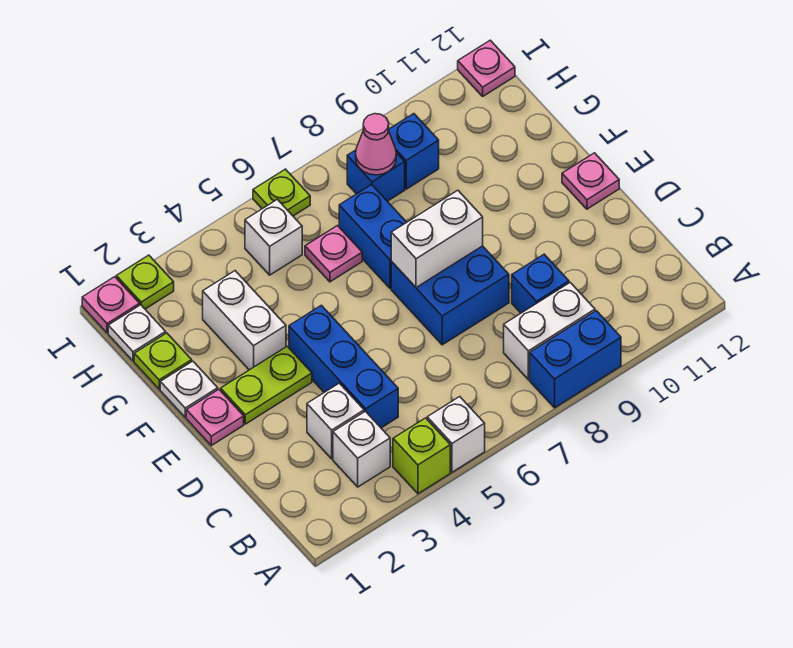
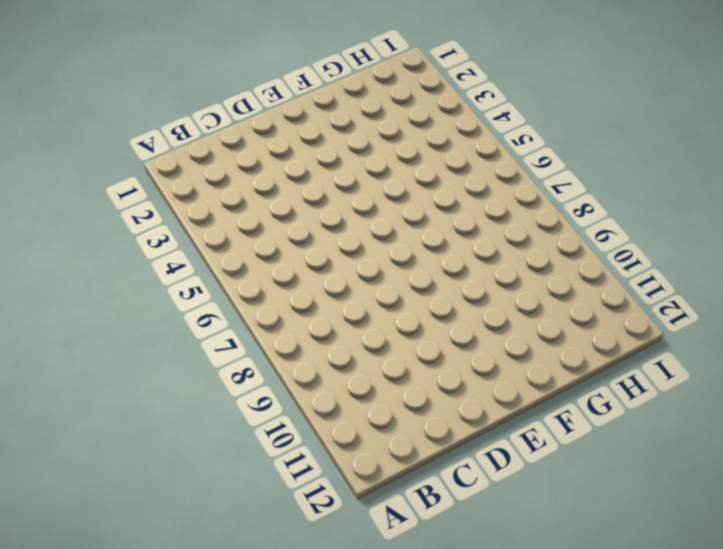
none -> lime 1x1 brick [393,418,450,494]
none -> white 1x1 brick [427,397,485,472]
none -> blue 1x2 brick [530,311,621,408]

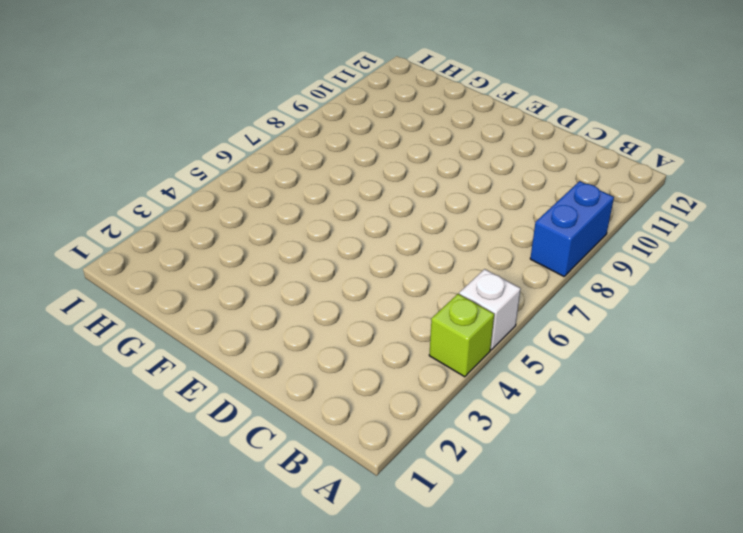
none -> white 1x1 brick [333,411,390,487]
none -> white 1x2 brick [504,283,595,380]
none -> white 1x1 brick [307,383,364,459]

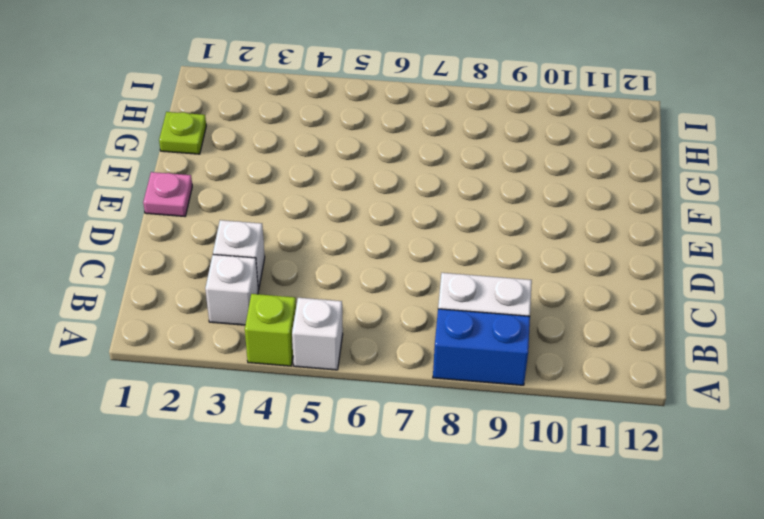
none -> blue 1x3 brick [289,305,398,428]
none -> blue 1x1 brick [512,254,569,313]
none -> blue 2x2 brick [391,246,509,345]

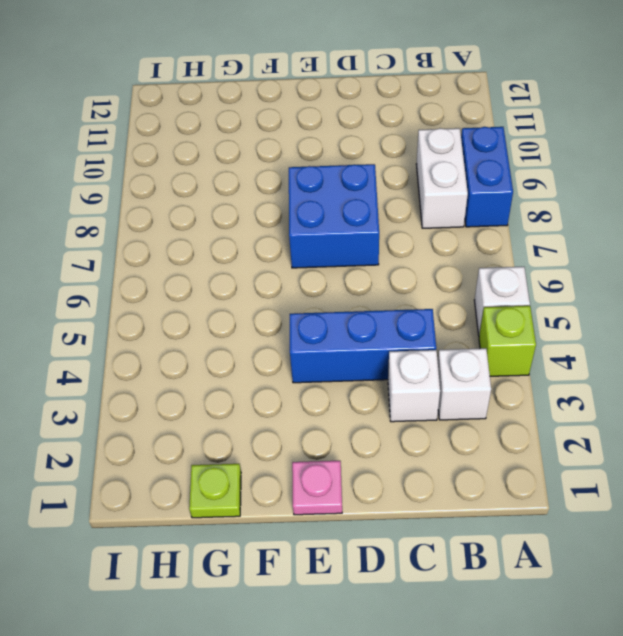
none -> blue 1x1 brick [512,254,569,313]
none -> lime 1x2 plate [221,346,312,424]
none -> pink 1x1 plate [562,153,619,209]

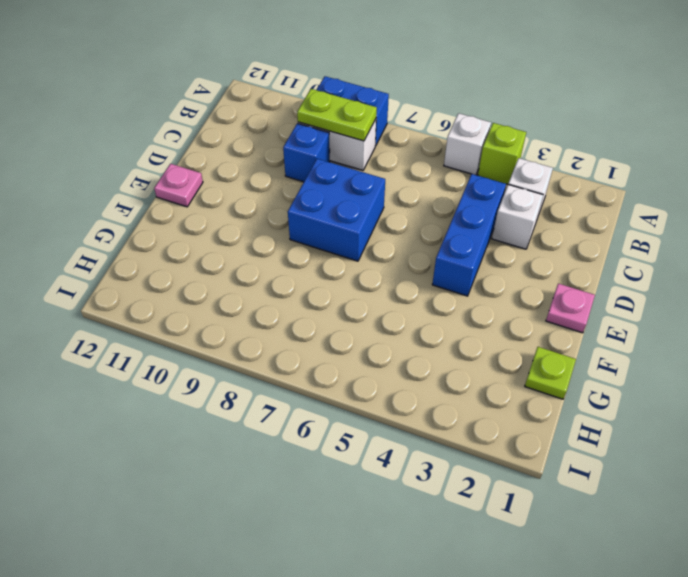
lime 1x2 plate [297,89,377,141] -> lime 1x2 plate moved to [221,346,312,424]
none -> white 1x1 plate [160,361,218,417]
none -> white 1x2 brick [203,271,286,370]
none -> blue 1x2 brick [339,185,407,288]

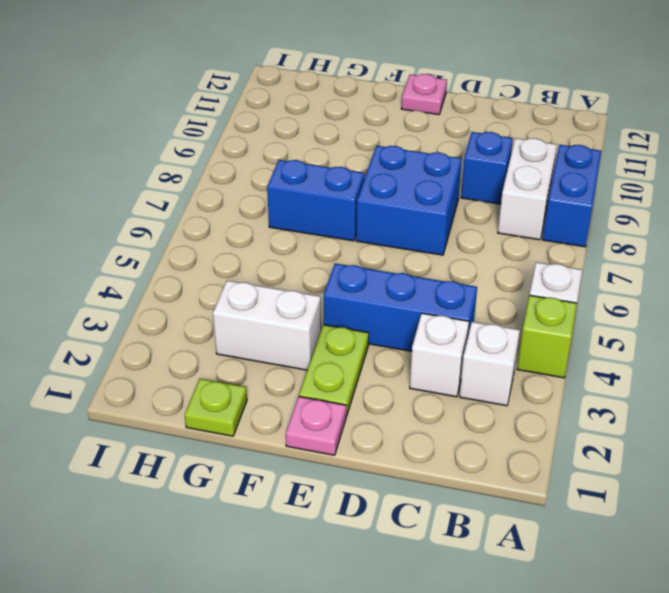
none -> white 1x1 plate [160,361,218,417]
none -> pink 1x1 plate [305,226,362,282]
none -> white 1x1 plate [108,305,166,361]

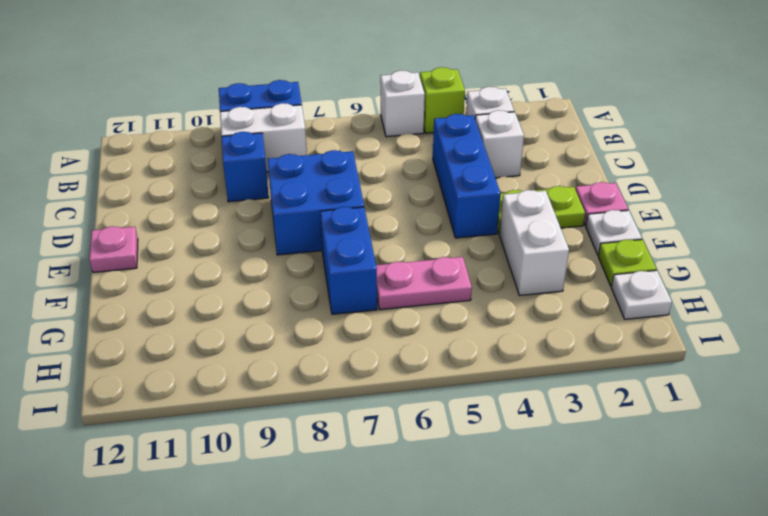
pink 1x2 plate [376,257,472,310] -> pink 1x1 plate [305,226,362,282]
none -> white 1x1 brick [245,199,302,275]
none -> blue 1x1 brick [347,150,405,201]
none -> blue 1x1 brick [388,114,439,189]

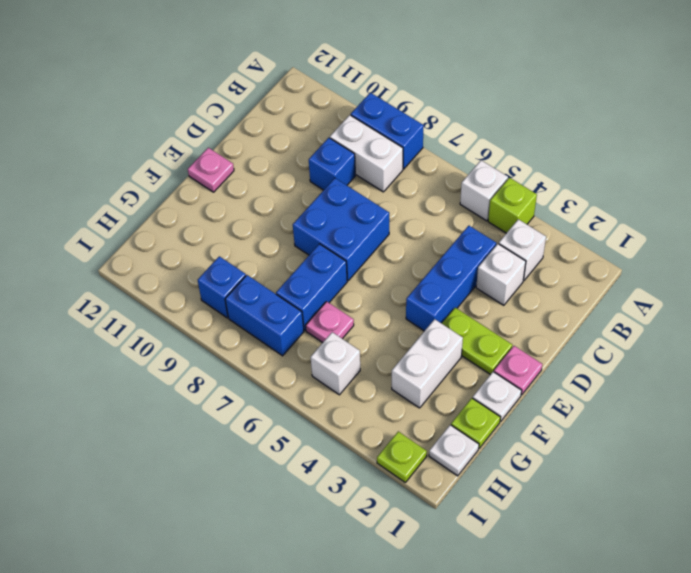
blue 1x2 brick [225,275,304,356] -> blue 1x1 brick [347,150,405,201]
none -> pink 1x1 plate [82,277,140,333]
none -> lime 1x1 plate [253,169,310,216]
none -> pink 1x1 plate [458,40,515,96]

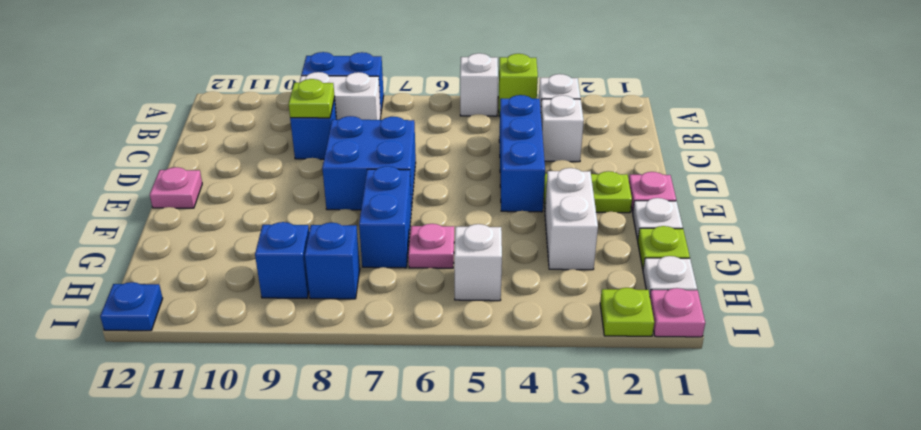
lime 1x1 plate [289,79,335,118] -> lime 1x1 plate moved to [253,169,310,216]
blue 1x1 plate [100,282,163,331] -> pink 1x1 plate [458,40,515,96]
none -> white 1x2 brick [391,190,483,288]
none -> pink 1x1 cone [356,114,396,175]

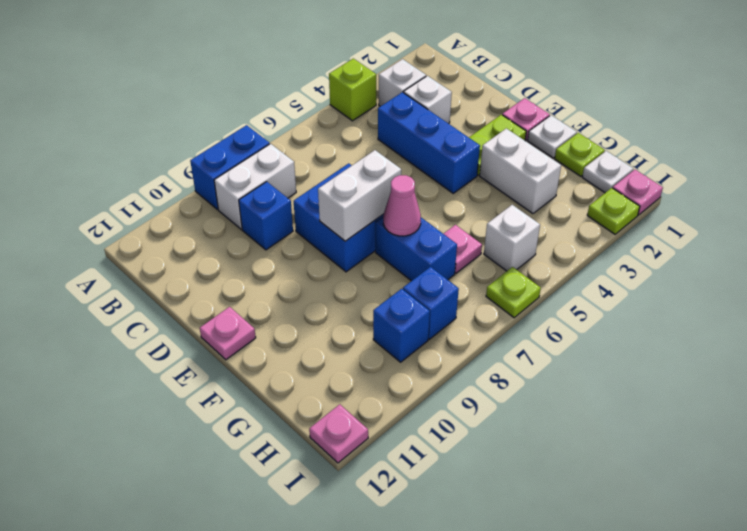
pink 1x1 cone [383,175,421,236] -> pink 1x1 cone moved to [356,114,396,175]
none -> white 1x1 brick [427,397,485,472]

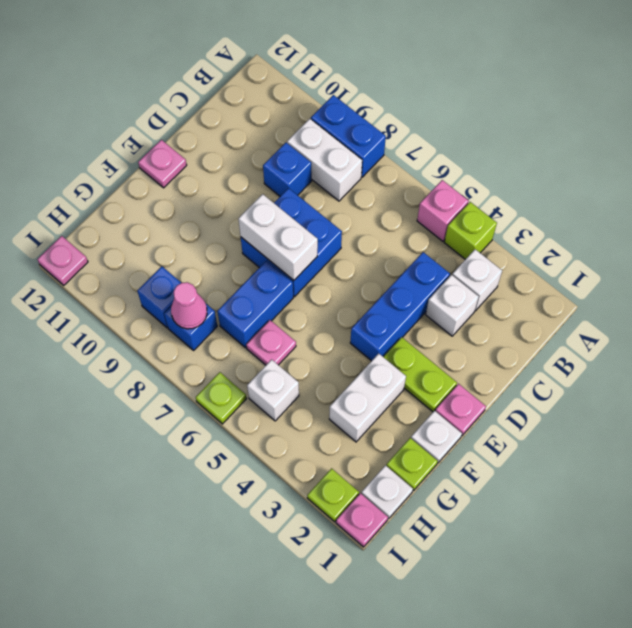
pink 1x1 brick [417,180,469,241] -> white 1x1 brick [427,397,485,472]

